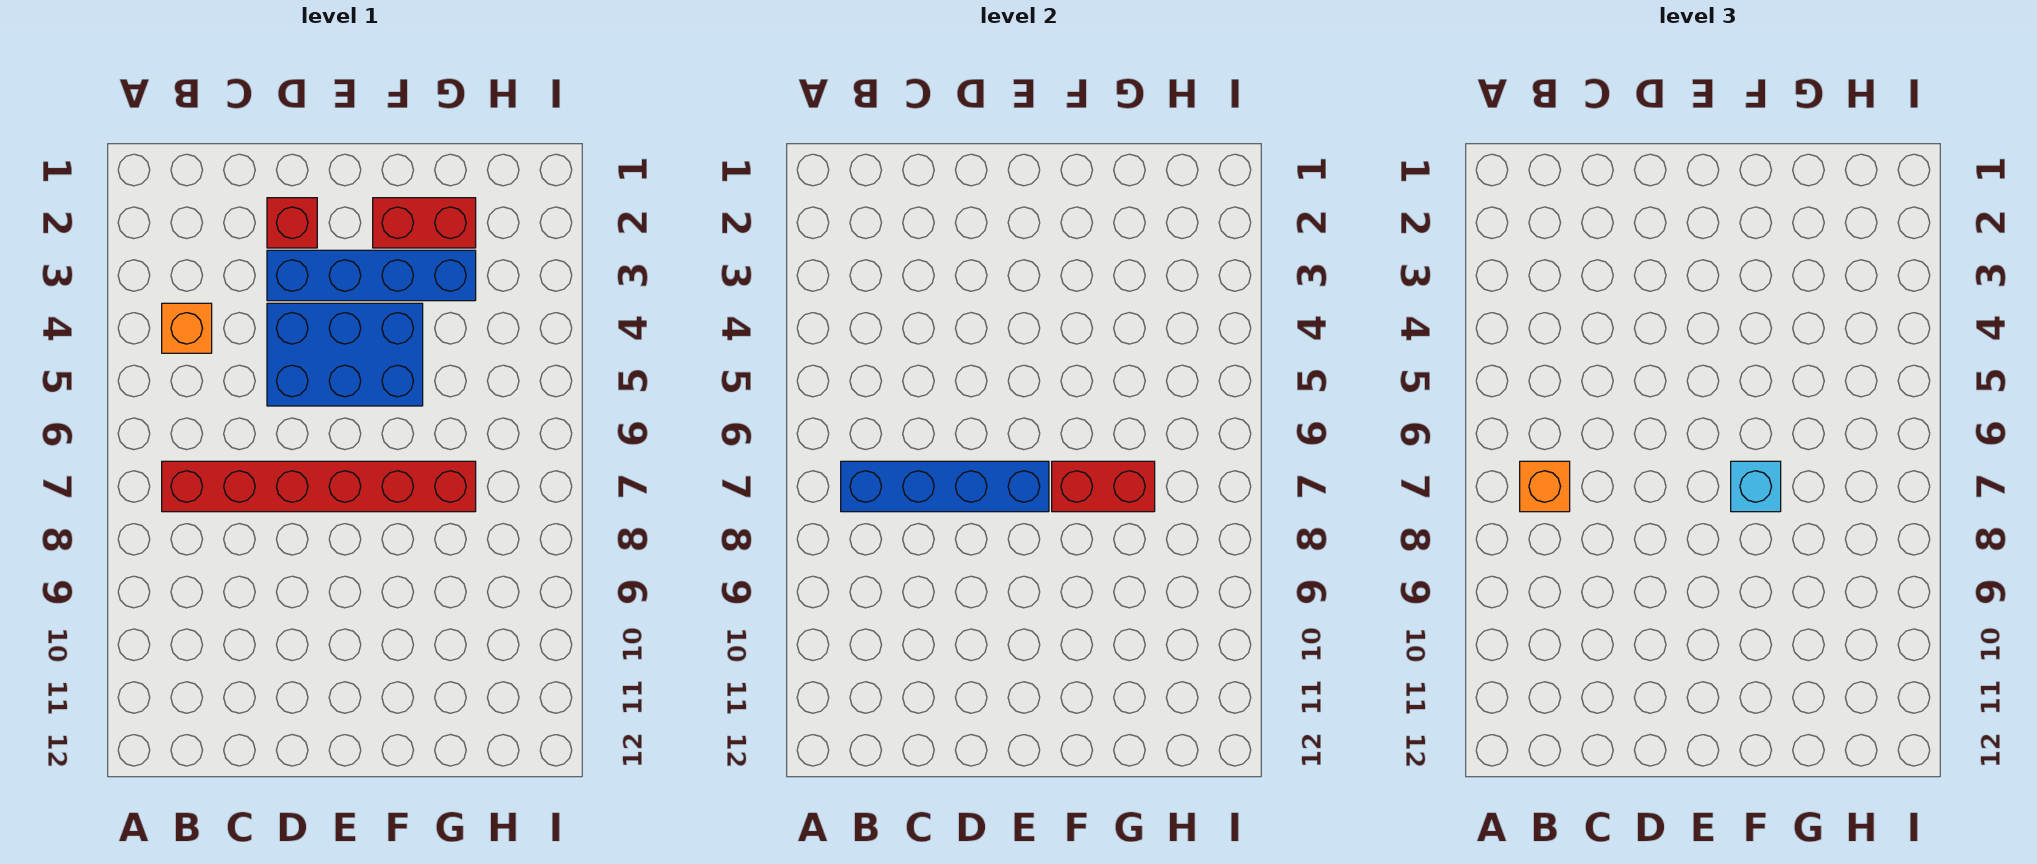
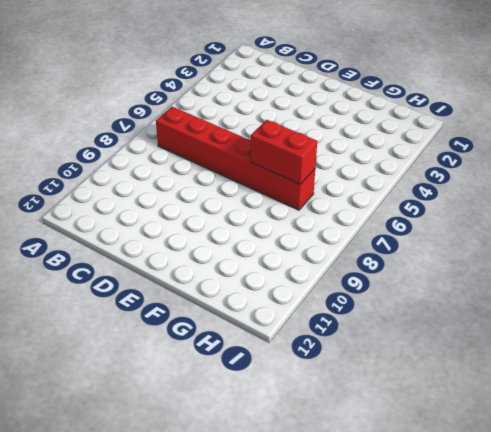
none -> orange 1x1 brick [162,303,212,353]
none -> red 1x1 brick [267,198,317,248]

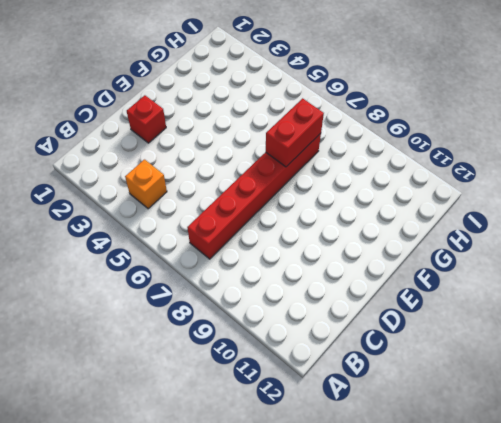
none -> blue 1x4 brick [267,250,476,301]
none -> blue 2x3 brick [267,303,423,406]

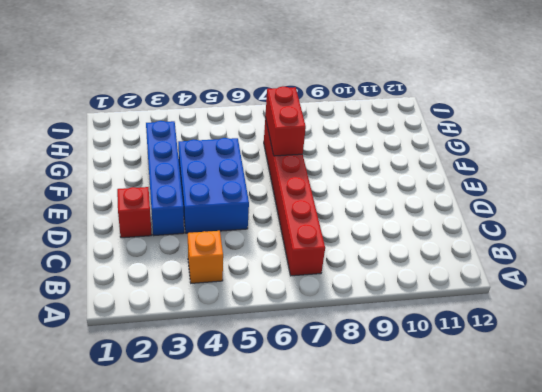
none -> red 1x2 brick [373,198,476,248]
none -> blue 1x4 brick [841,461,1049,512]

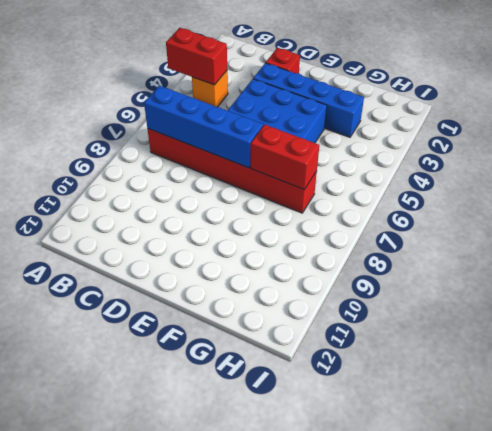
red 1x2 brick [166,28,227,85] -> red 1x2 brick moved to [373,198,476,248]
none -> orange 1x1 brick [1520,461,1570,512]
none -> cyan 1x1 brick [1731,461,1781,512]

